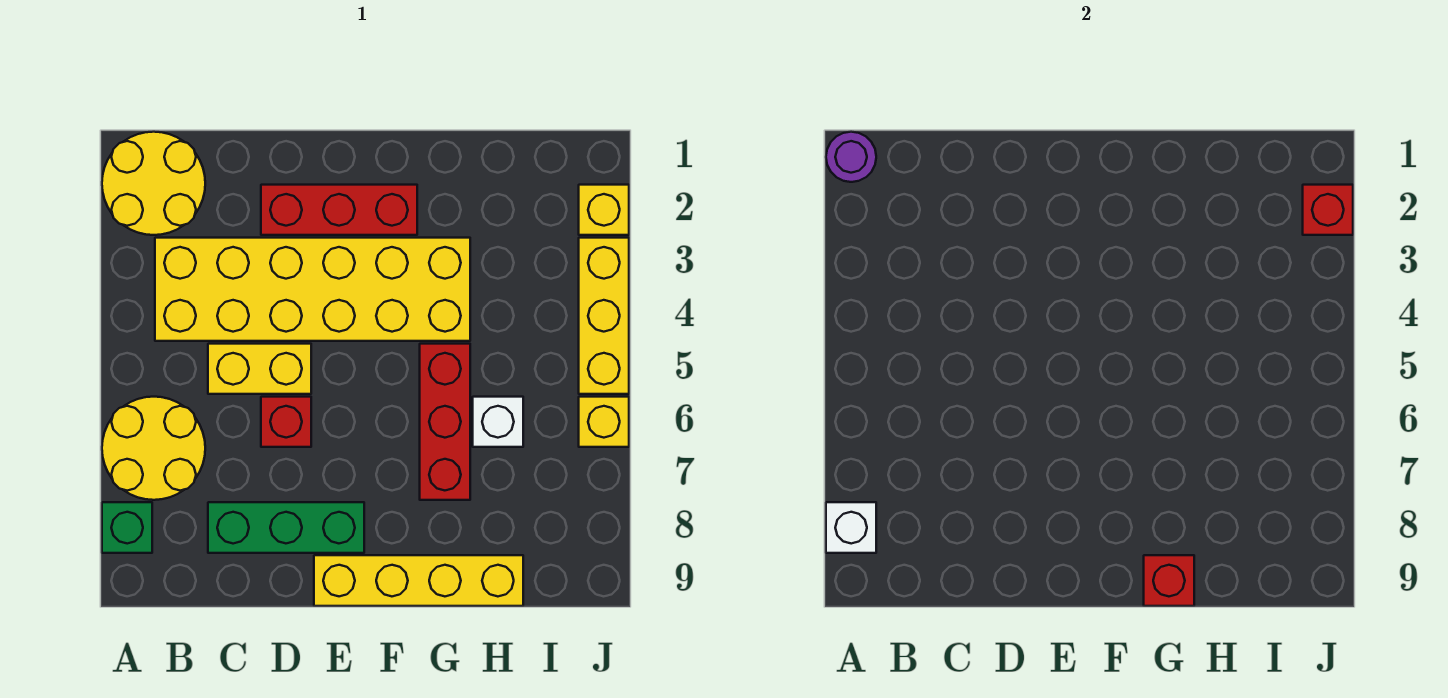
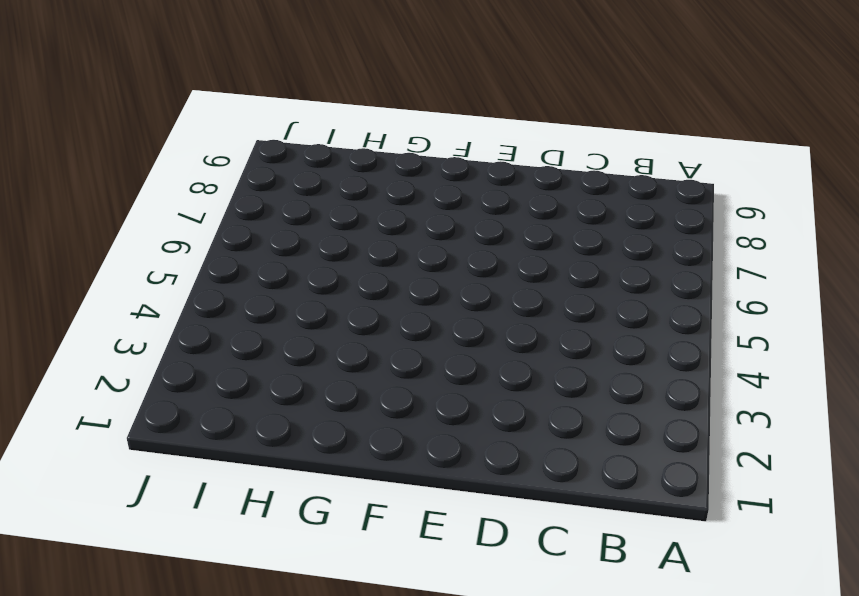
none -> yellow 2x2 round brick [102,132,205,235]
none -> yellow 2x2 round brick [102,397,205,500]
none -> green 1x1 brick [102,502,152,553]

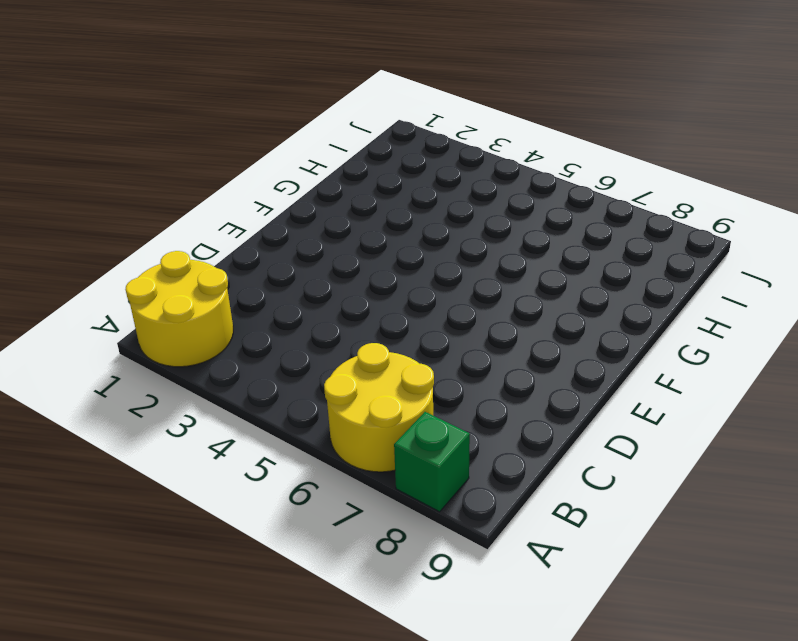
none -> yellow 2x6 brick [155,238,470,341]
none -> yellow 1x2 brick [208,344,311,394]
none -> green 1x3 brick [208,502,364,553]

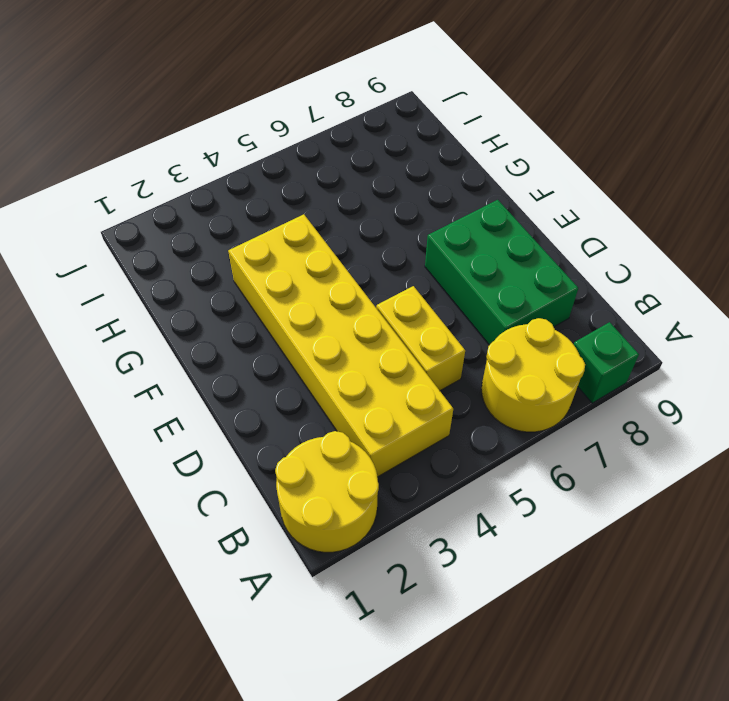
green 2x3 brick [425,200,578,345] -> green 1x3 brick [208,502,364,553]
none -> red 1x3 brick [261,185,417,235]
none -> red 1x1 brick [261,397,311,447]
none -> yellow 1x4 brick [314,555,523,606]

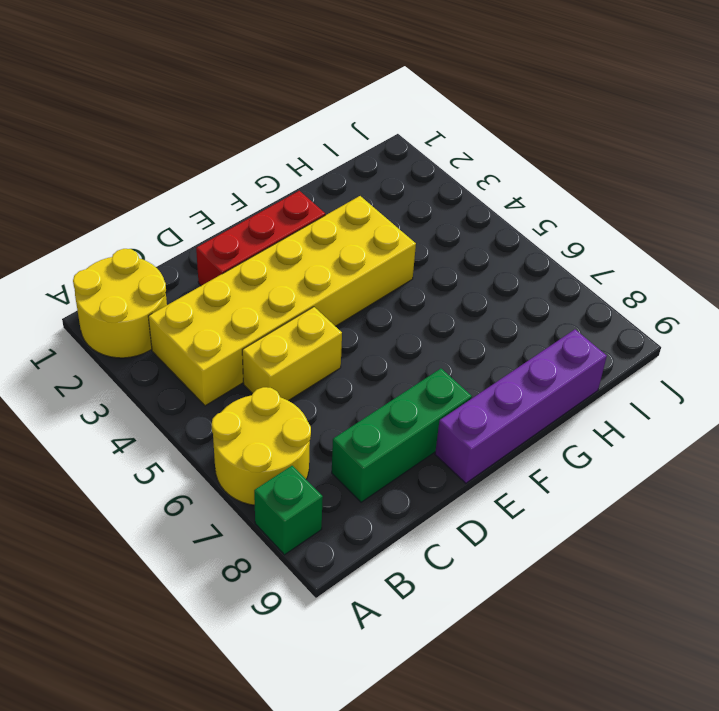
purple 1x4 brick [435,330,607,483] -> yellow 1x4 brick [314,555,523,606]
none -> red 1x1 brick [261,397,311,447]
none -> red 1x3 brick [420,344,470,500]
none -> white 1x1 brick [473,397,523,447]

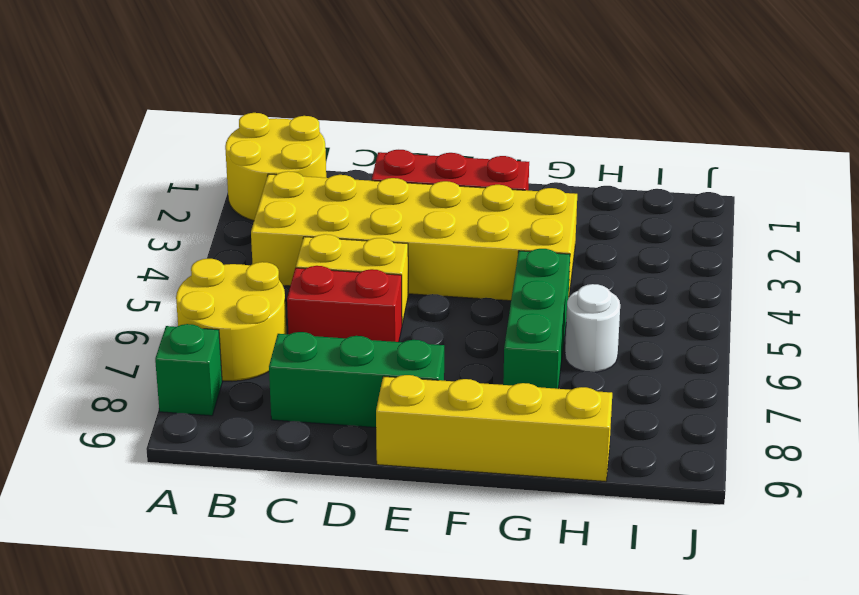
red 1x2 brick [287,266,402,342] -> red 1x1 brick [261,397,311,447]
green 1x3 brick [503,249,570,389] -> red 1x3 brick [420,344,470,500]
white 1x1 round brick [565,284,620,372] -> white 1x1 brick [473,397,523,447]
none -> yellow 1x1 brick [579,185,629,235]
none -> yellow 1x3 brick [579,238,629,394]
none -> yellow 1x1 brick [579,397,629,447]

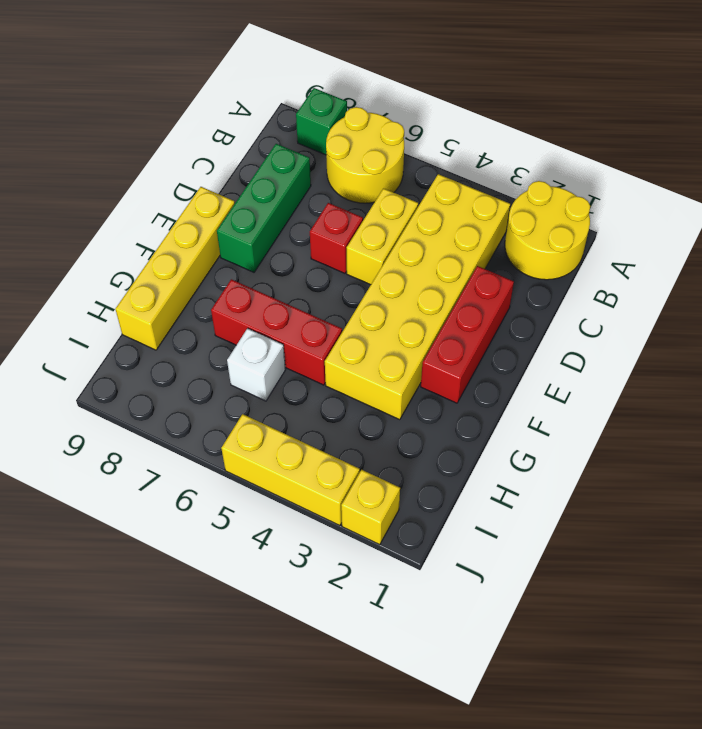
none -> yellow 1x1 brick [579,397,629,447]
none -> purple 1x1 round brick [826,132,876,182]
none -> white 1x1 brick [826,502,876,553]

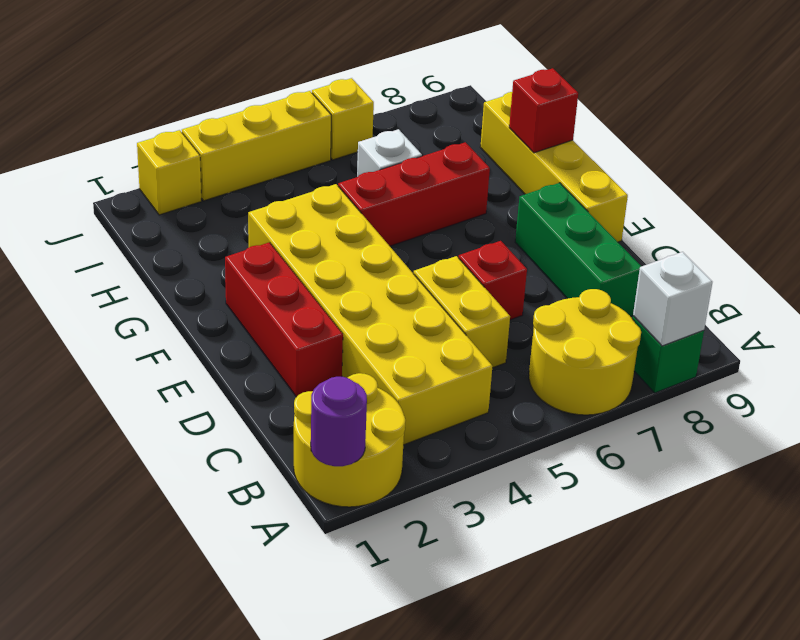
none -> red 1x1 brick [1303,185,1353,235]

